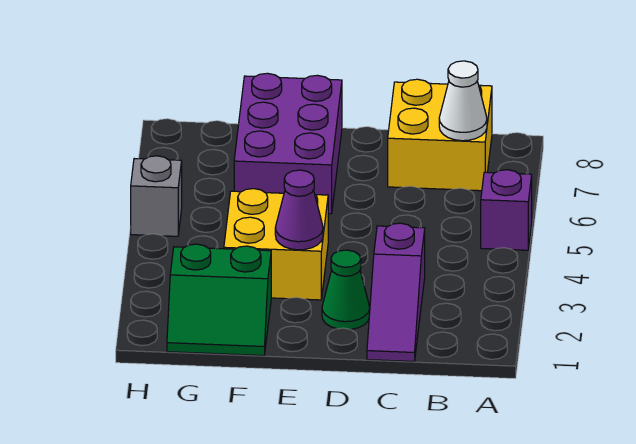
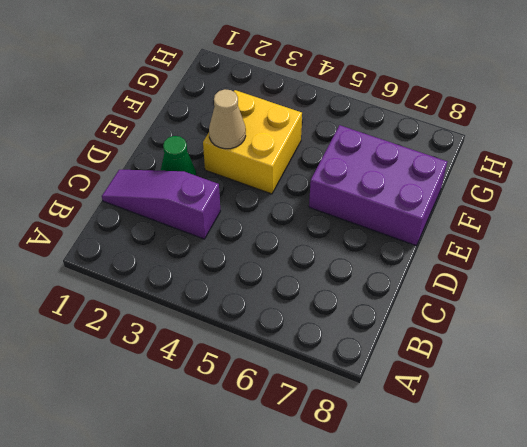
tan 1x1 cone [209,89,246,149] -> purple 1x1 cone [275,170,323,250]
none -> purple 1x1 brick [481,170,532,250]
none -> yellow 2x2 brick [388,79,492,191]

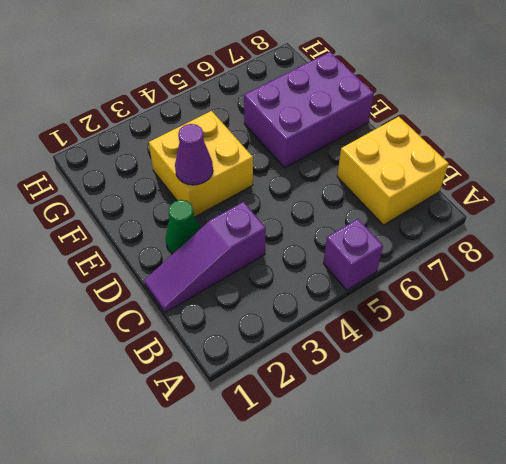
none -> green 2x2 slope [167,244,271,356]
none -> grey 1x1 brick [131,156,182,236]

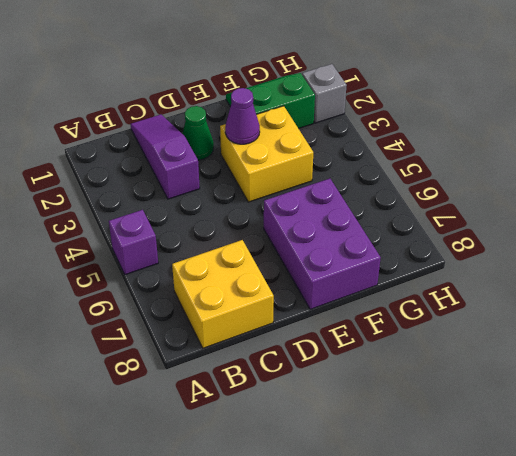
grey 1x1 brick [302,64,347,123] -> grey 1x1 brick moved to [131,156,182,236]
none -> white 1x1 cone [439,61,487,141]

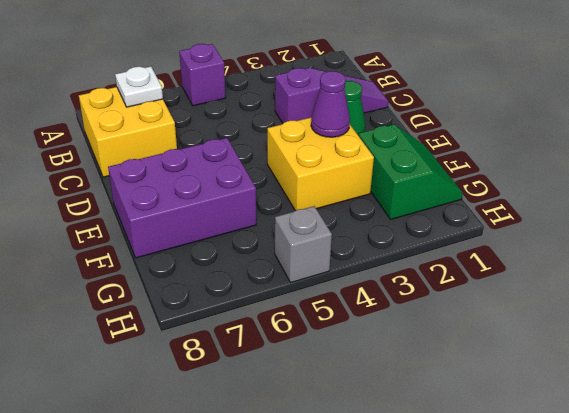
white 1x1 plate [115,66,163,107] -> white 1x1 cone [439,61,487,141]

